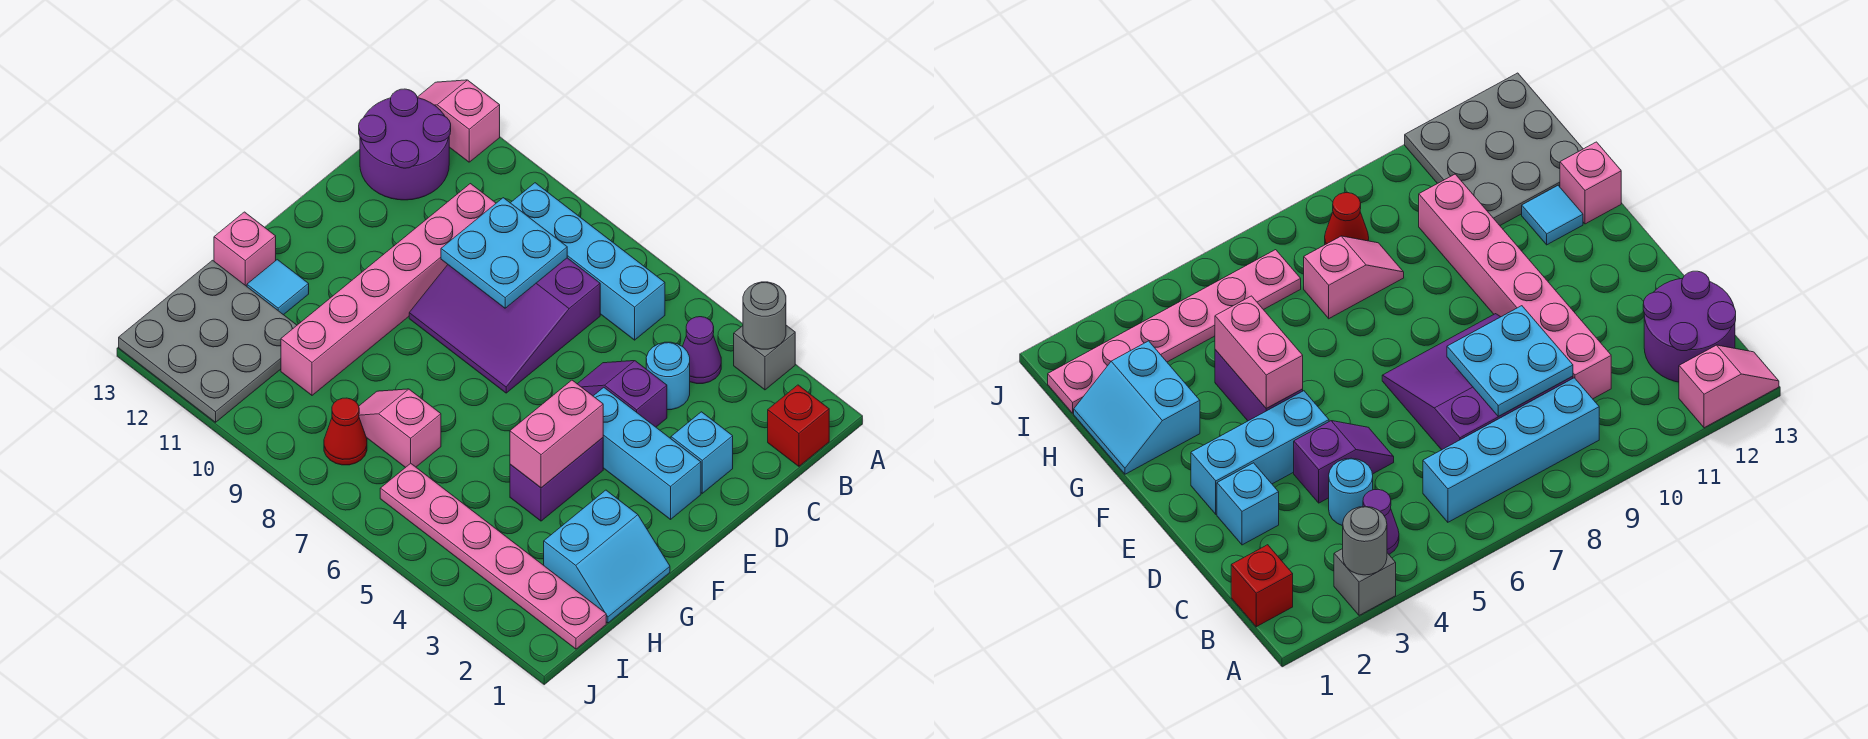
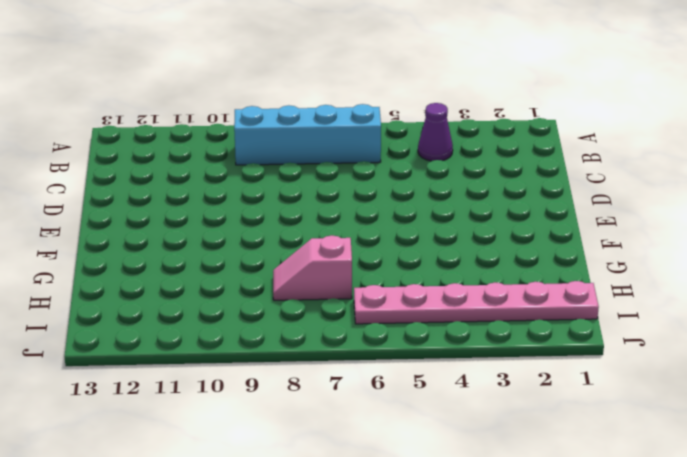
none -> grey 1x1 brick [734,325,795,390]
none -> pink 1x2 slope [417,80,500,162]
none -> red 1x1 brick [768,385,829,466]

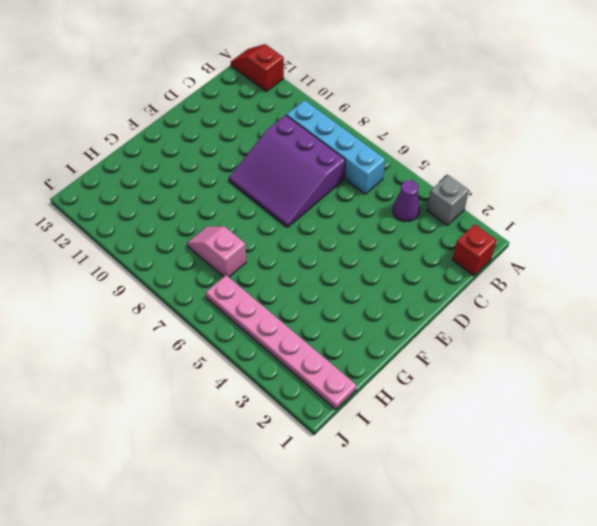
red 1x2 slope [231,44,284,92] -> pink 1x2 slope [417,80,500,162]
none -> purple 2x2 round brick [359,89,451,200]
none -> cyan 1x1 round brick [646,342,690,410]
none -> pink 1x6 brick [281,184,496,395]

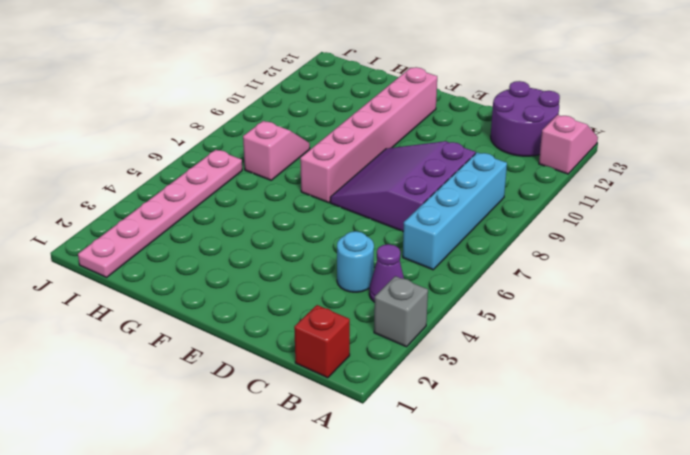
pink 1x6 brick [300,67,437,203] -> pink 1x6 brick turned to [281,184,496,395]
none -> cyan 1x1 brick [671,412,733,493]
none -> purple 1x2 slope [578,361,667,427]
none -> cyan 1x3 brick [594,388,701,519]

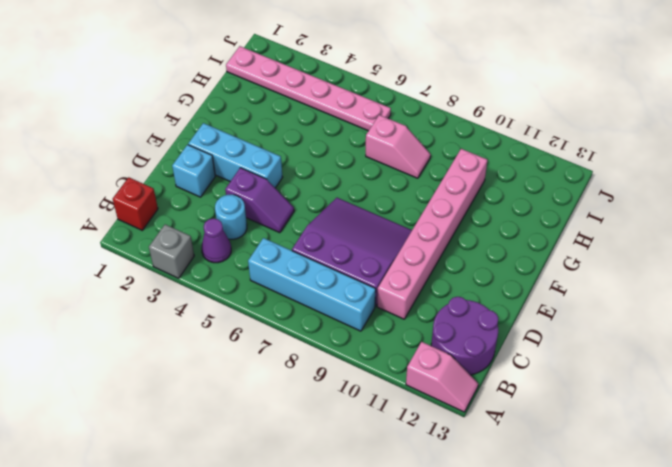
none -> purple 1x2 brick [510,438,603,521]
none -> cyan 2x2 slope [544,490,670,623]
none -> cyan 1x1 tile [247,260,309,315]

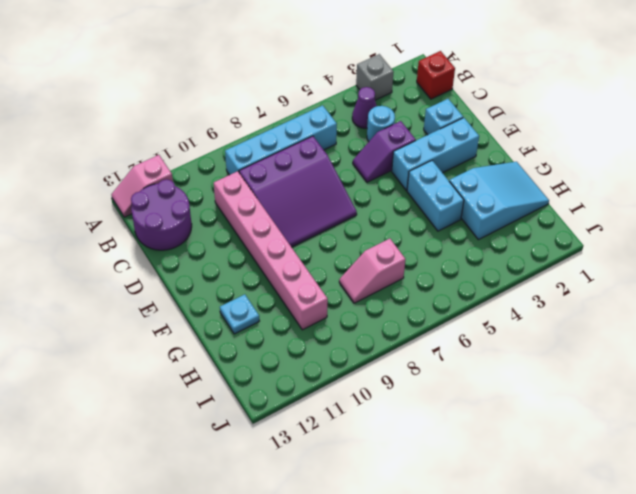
cyan 1x2 brick [407,161,464,231] -> purple 1x2 brick [510,438,603,521]
cyan 2x3 slope [449,162,549,240] -> cyan 2x2 slope [544,490,670,623]
cyan 1x1 plate [220,294,259,334] -> cyan 1x1 tile [247,260,309,315]
none -> pink 1x1 brick [214,212,276,286]
none -> grey 3x3 plate [119,260,297,422]
none -> pink 1x6 plate [380,463,606,649]

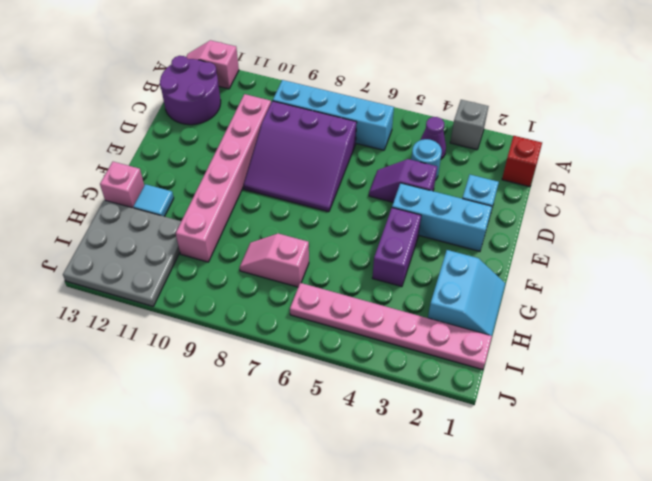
none -> red 1x1 cone [324,398,367,465]
none -> grey 1x1 round brick [743,282,786,349]
none -> cyan 2x2 plate [441,198,567,308]

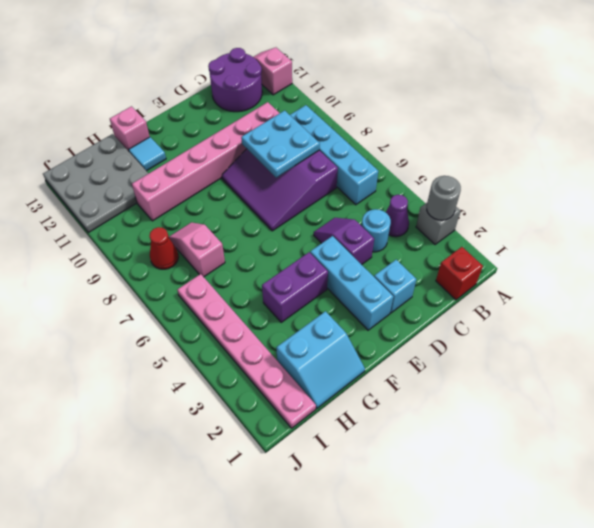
none -> pink 1x2 brick [510,380,603,488]

